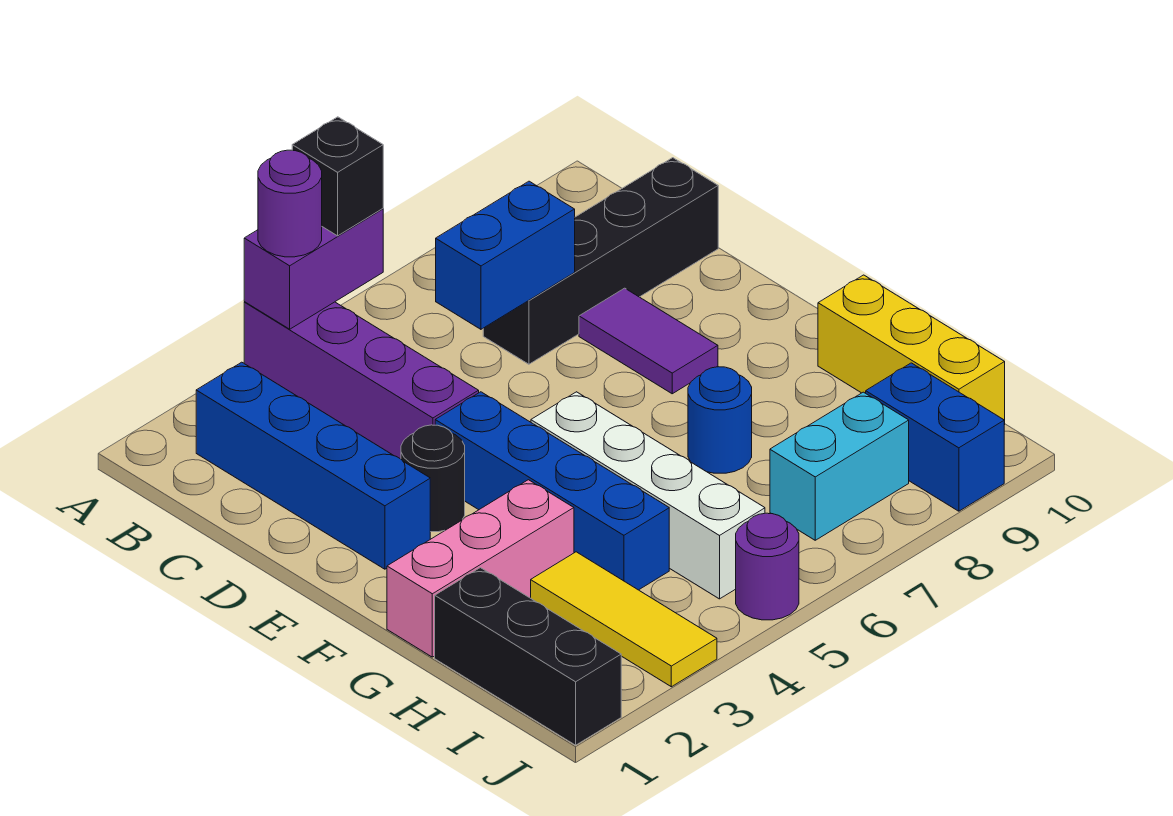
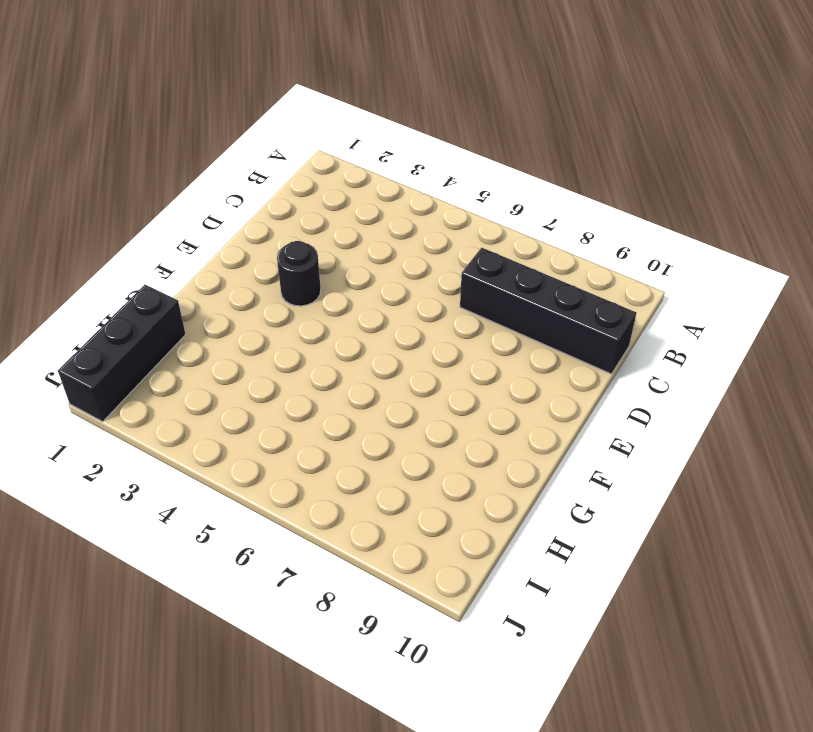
none -> purple 1x4 brick [244,302,479,459]
none -> blue 1x4 brick [196,362,430,569]
none -> purple 1x2 tile [579,288,718,394]

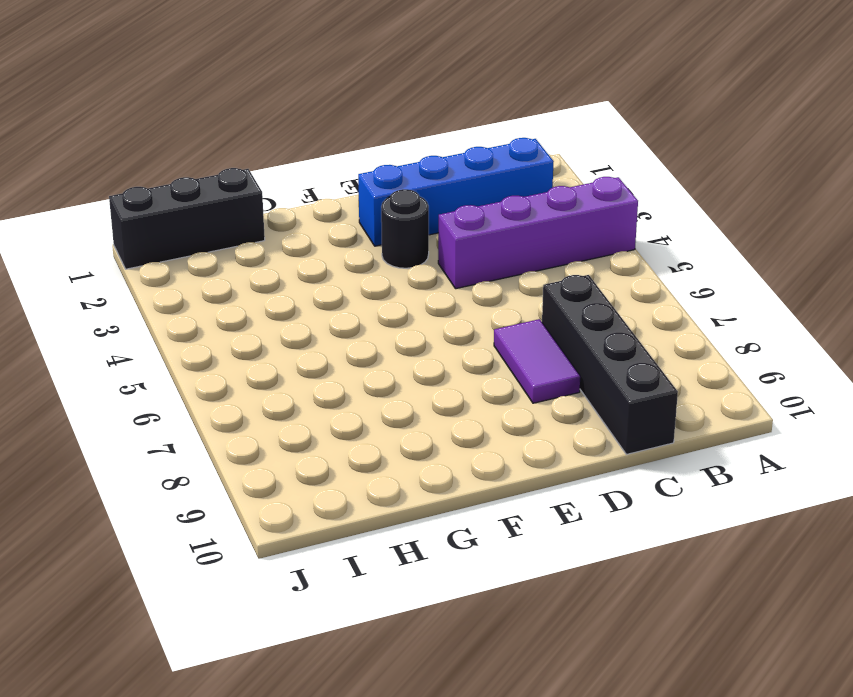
purple 1x2 tile [494,319,580,403] -> purple 1x2 tile turned to [579,288,718,394]
none -> blue 1x4 brick [435,392,669,590]
none -> white 1x4 brick [531,392,765,599]
none -> pink 1x3 brick [387,480,574,657]

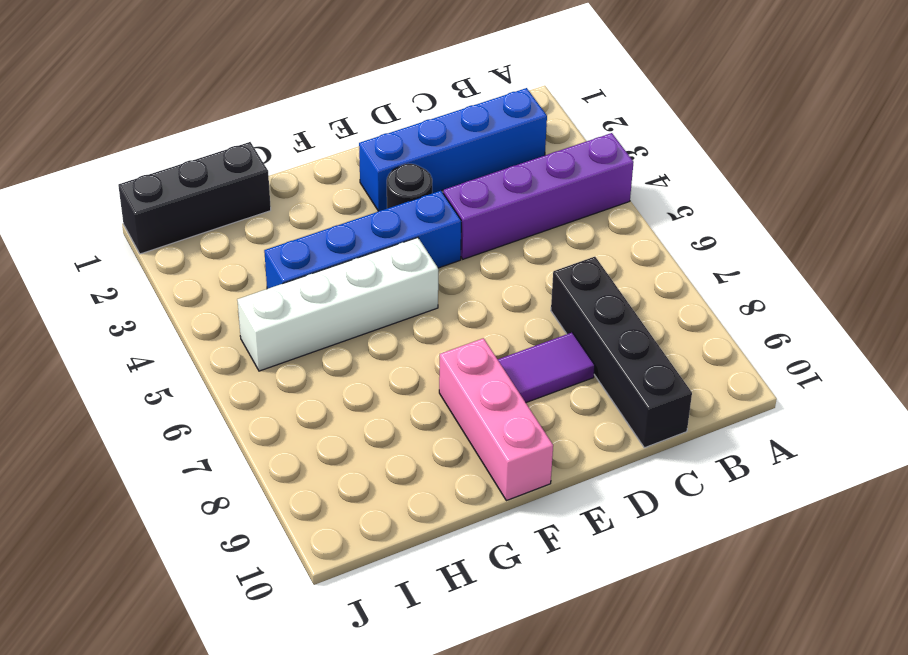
pink 1x3 brick [439,338,553,501] -> pink 1x3 brick moved to [387,480,574,657]
none -> blue 1x1 round brick [688,367,752,473]
none -> yellow 1x3 brick [818,275,1005,425]
none -> yellow 1x3 tile [531,552,717,687]

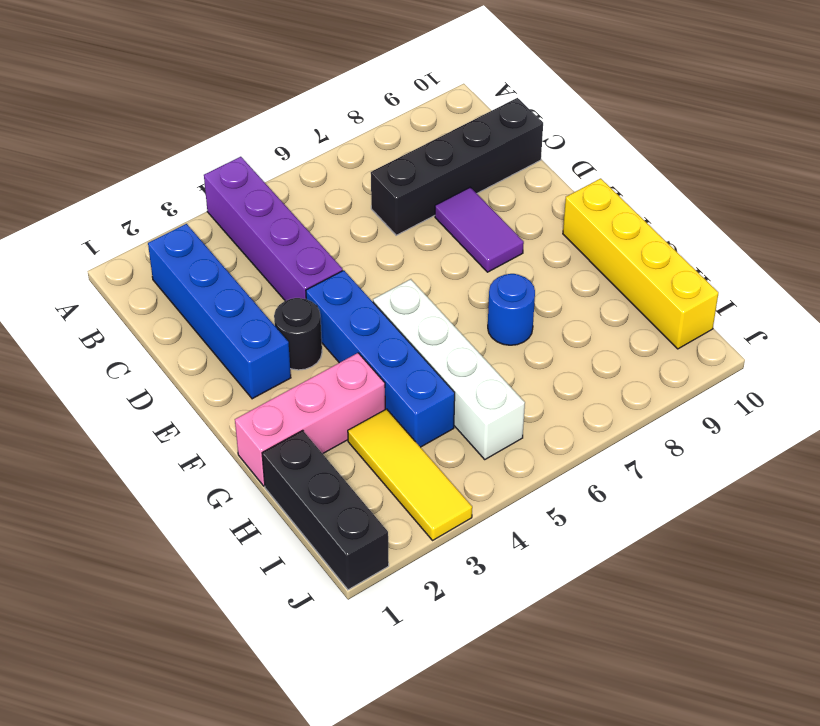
yellow 1x4 brick [563,178,718,349] -> yellow 1x3 brick [818,275,1005,425]
none -> cyan 1x2 brick [770,392,909,540]
none -> blue 1x2 brick [866,363,1004,511]
none -> purple 1x1 round brick [736,513,799,620]

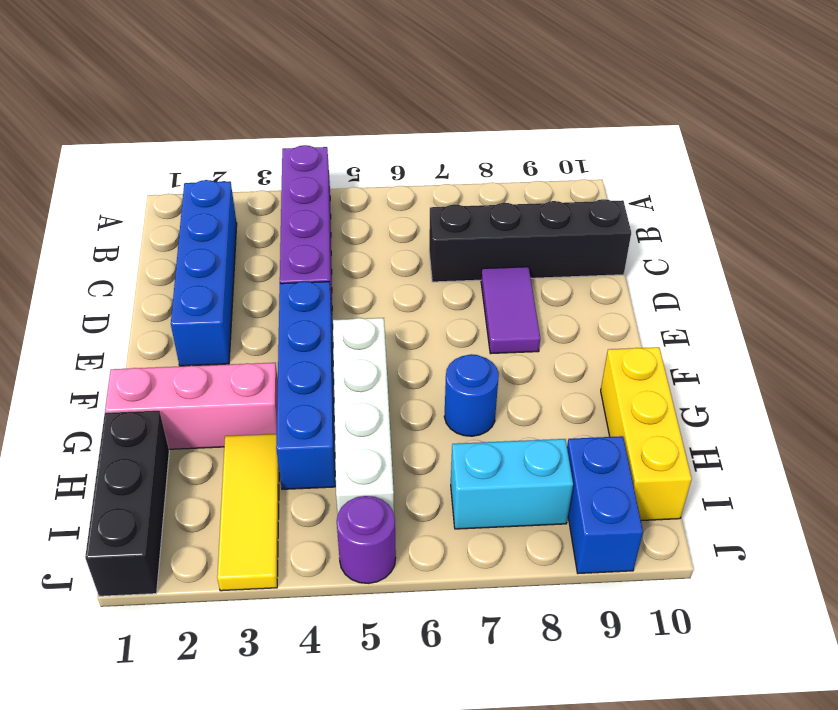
none -> black 1x1 round brick [401,425,465,532]
none -> purple 1x2 brick [244,209,383,329]
none -> blue 1x2 brick [436,181,575,329]

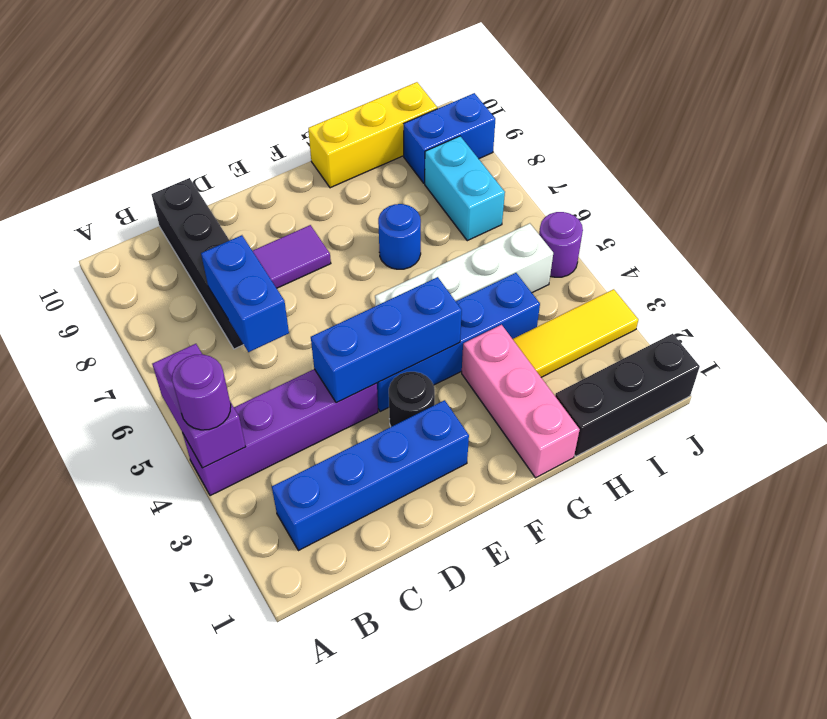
blue 1x3 brick [311,277,462,403] -> none
none -> black 1x1 brick [292,117,383,236]

